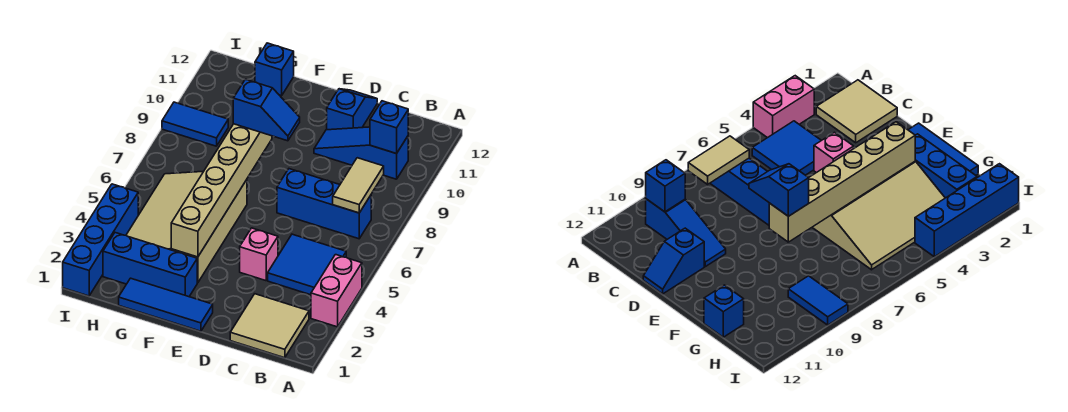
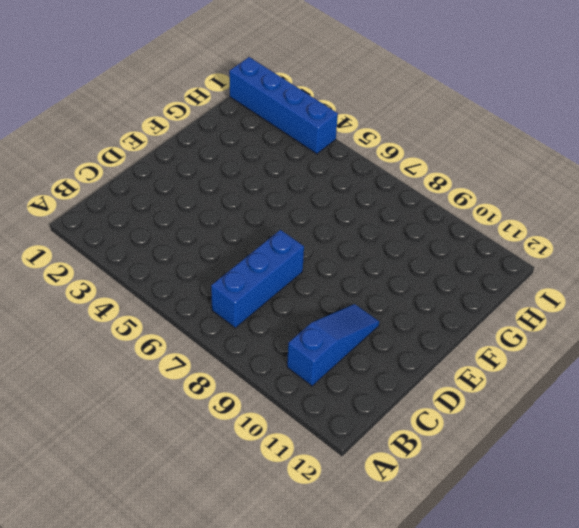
none -> pink 1x2 brick [311,255,362,327]
none -> tan 2x2 tile [230,294,309,358]
none -> blue 2x2 tile [268,234,346,295]

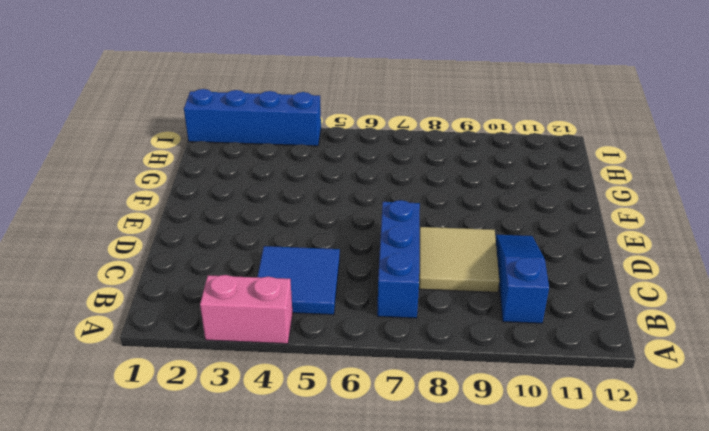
tan 2x2 tile [419,227,499,292] -> tan 2x2 tile moved to [230,294,309,358]
none -> pink 1x1 brick [240,228,278,281]
none -> blue 1x2 slope [327,89,377,130]
none -> blue 1x3 tile [119,278,213,331]

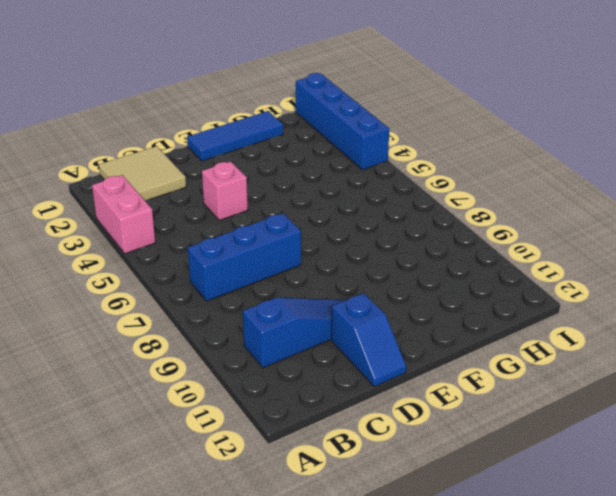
none -> blue 2x2 tile [268,234,346,295]
none -> blue 1x3 brick [103,233,197,297]
none -> tan 3x4 slope [126,171,247,283]

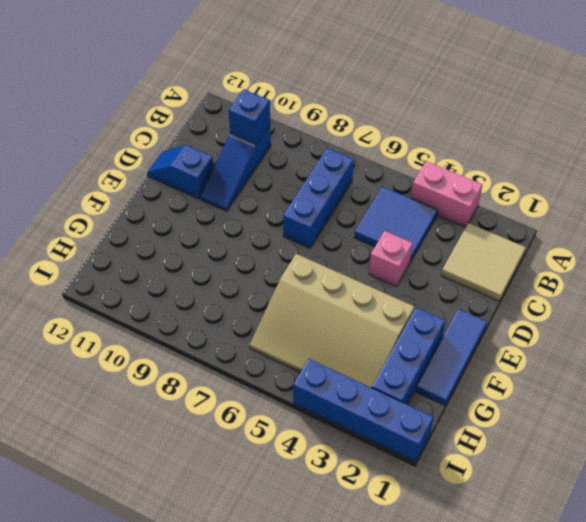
none -> blue 1x1 brick [255,43,294,96]
none -> blue 1x2 tile [162,102,228,146]
none -> tan 1x2 tile [333,158,384,213]

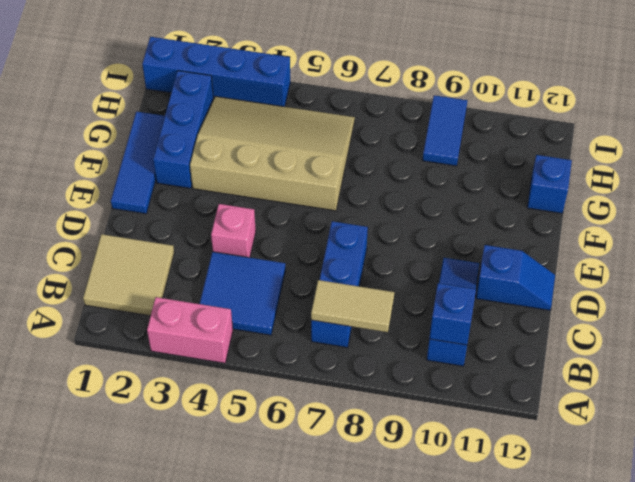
none -> tan 1x6 brick [171,124,272,257]
none -> blue 1x2 slope [233,79,300,141]

